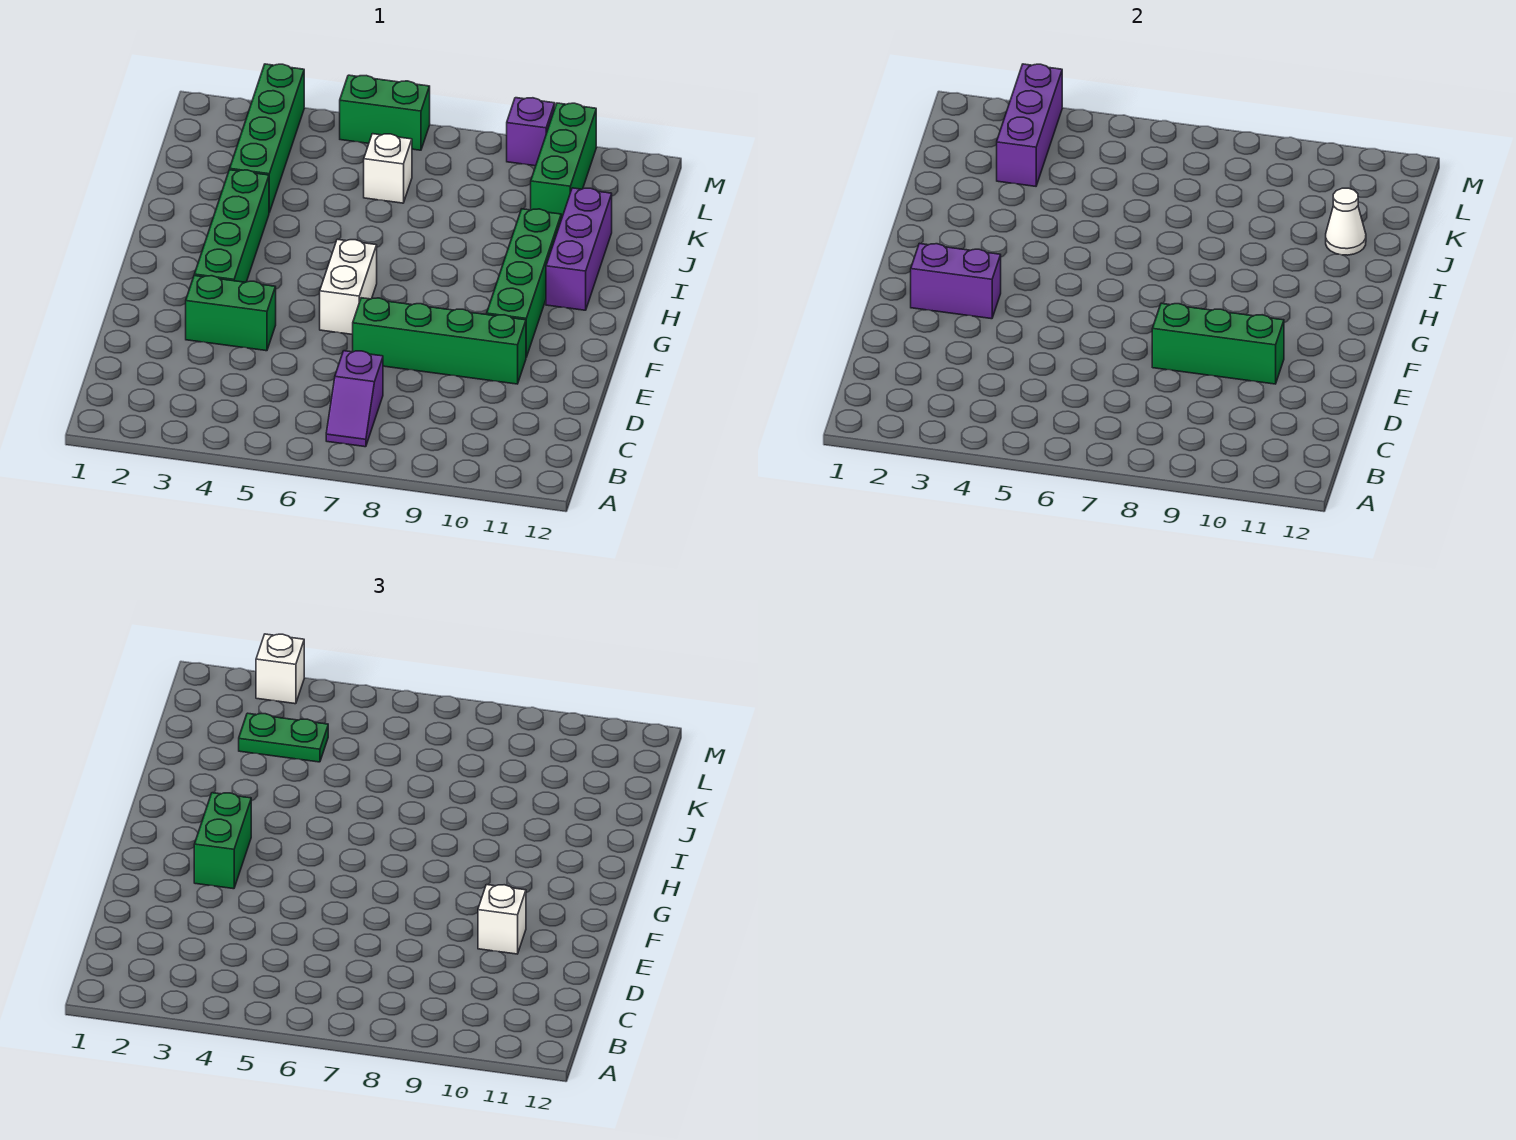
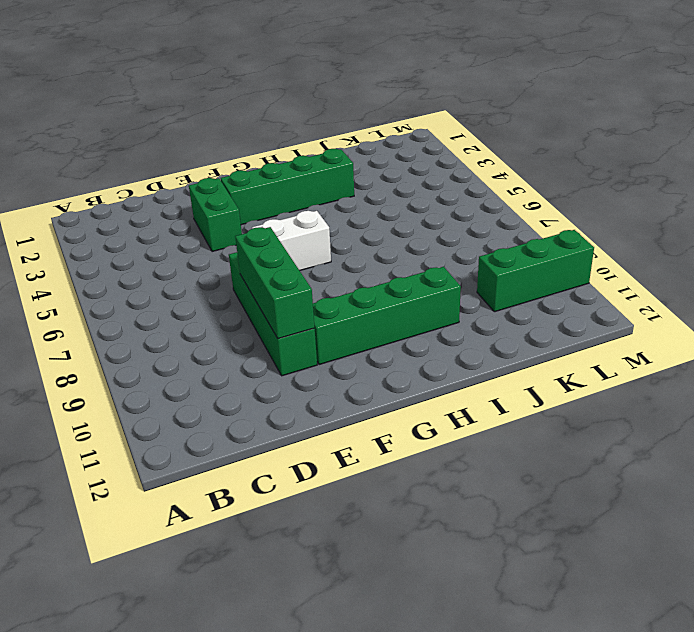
none -> purple 1x2 slope [326,351,383,447]
none -> purple 1x3 brick [546,188,612,310]
none -> green 1x4 brick [230,64,304,213]

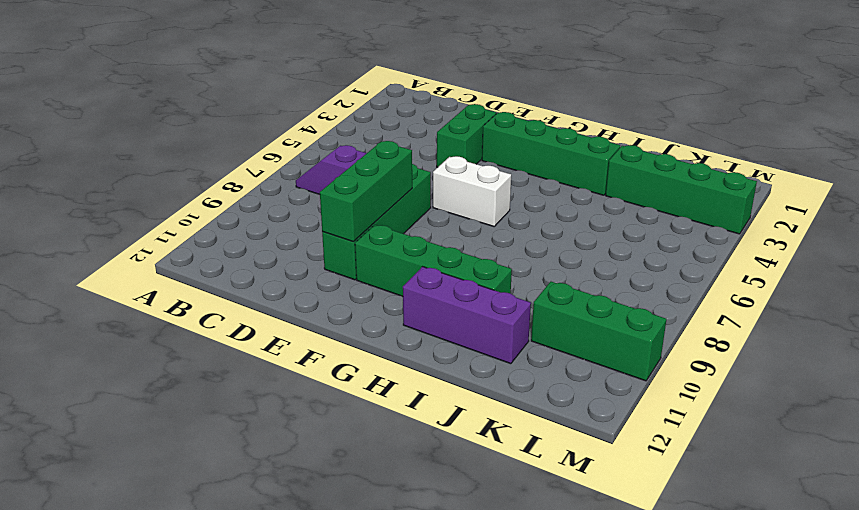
none -> white 1x1 brick [364,134,412,203]
none -> green 1x2 brick [340,75,430,150]
none -> purple 1x1 brick [507,98,555,166]

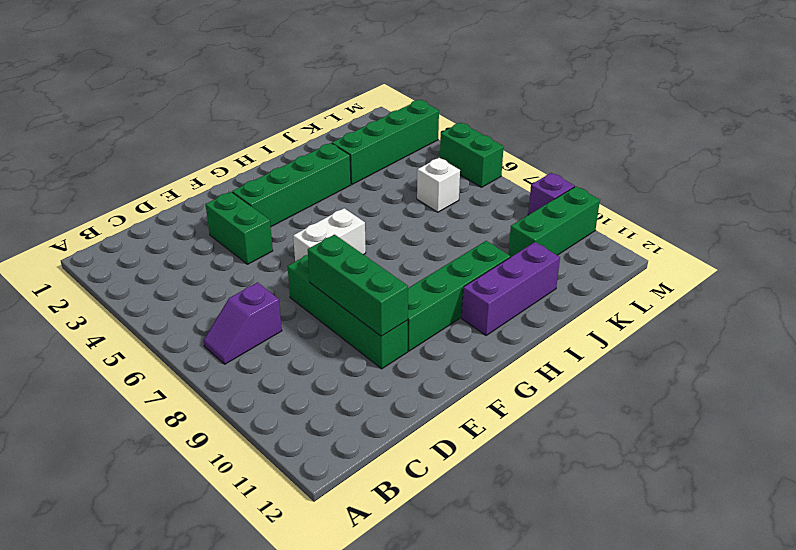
none -> purple 1x2 brick [911,243,1001,319]
none -> white 1x1 cone [1326,188,1366,255]
none -> purple 1x3 brick [997,64,1062,186]

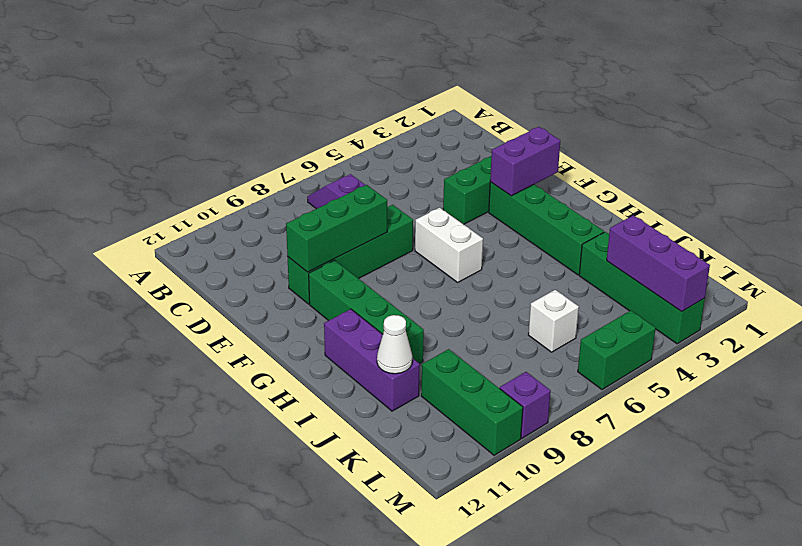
none -> white 1x1 brick [478,885,526,954]
none -> green 1x2 brick [194,793,251,889]
none -> green 1x2 plate [239,713,328,762]

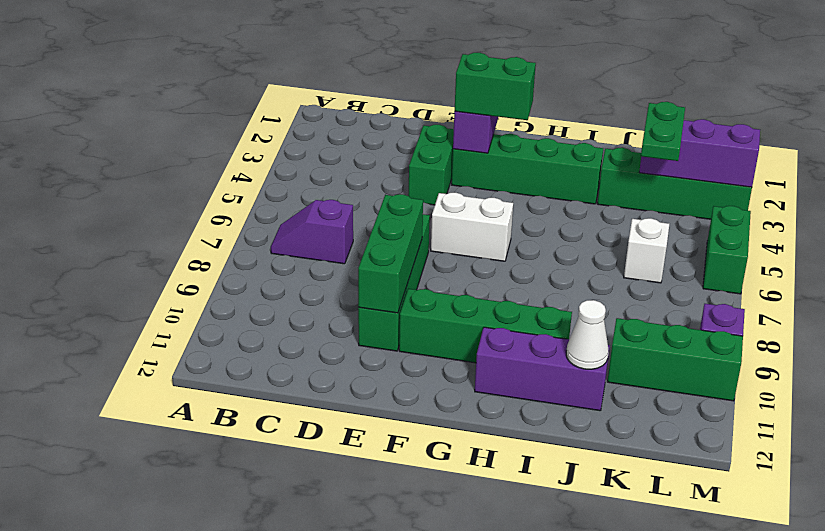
none -> white 1x1 brick [478,885,526,954]
none -> white 1x1 brick [256,634,304,704]

